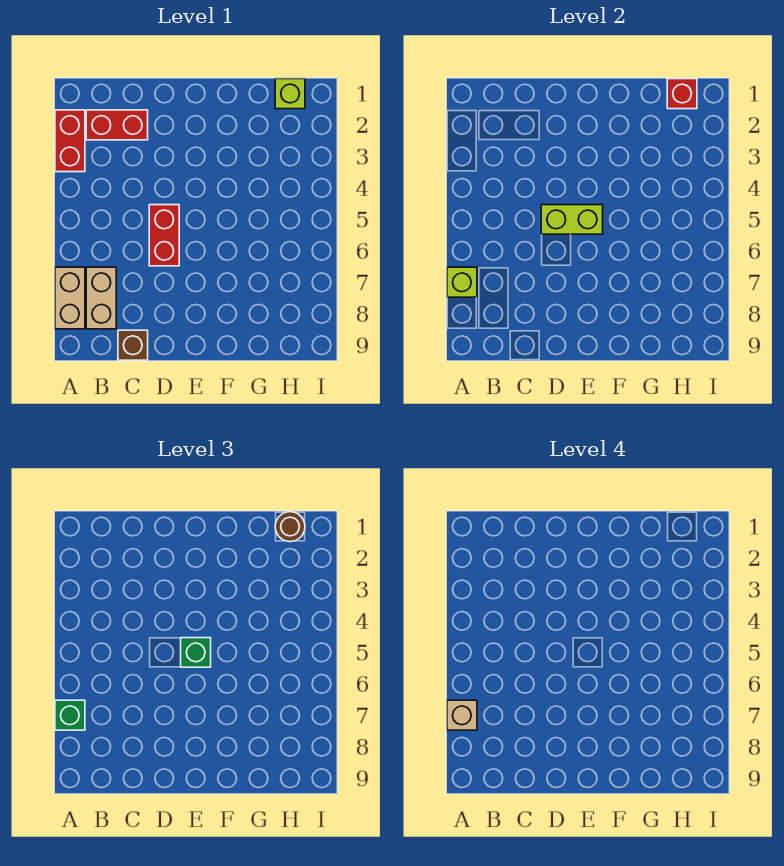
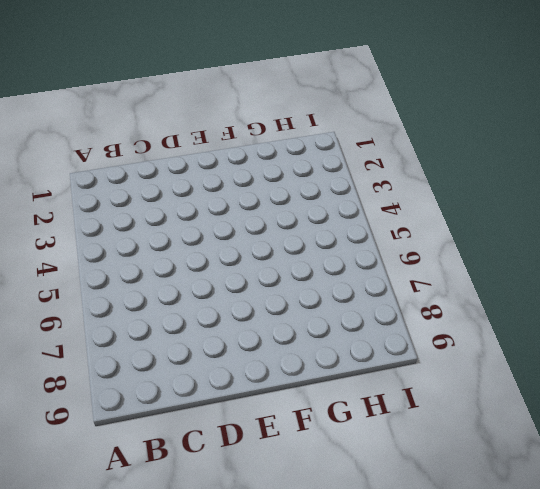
none -> red 1x2 brick [55,110,85,172]
none -> tan 1x2 brick [55,267,85,329]
none -> red 1x2 brick [86,110,148,140]

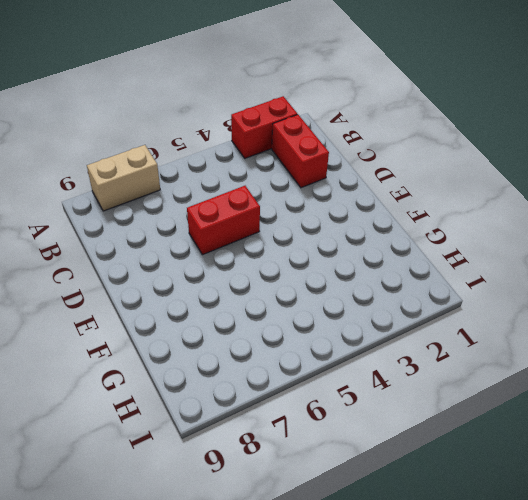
none -> tan 1x2 brick [86,267,116,329]
none -> brown 1x1 brick [118,330,148,360]
none -> lime 1x1 brick [275,79,305,109]

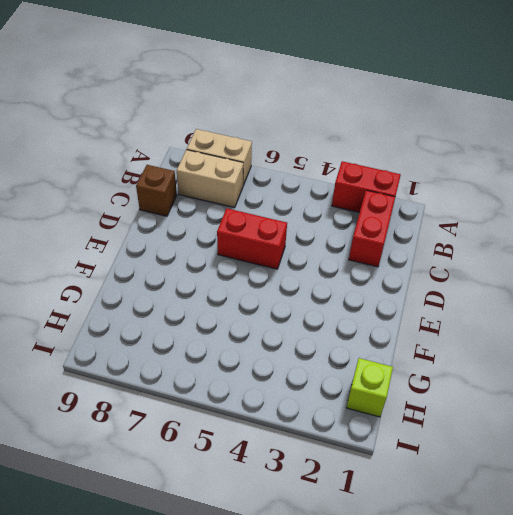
none -> lime 1x1 brick [447,267,477,297]
none -> lime 1x2 brick [541,205,603,234]
none -> red 1x1 brick [667,79,697,109]

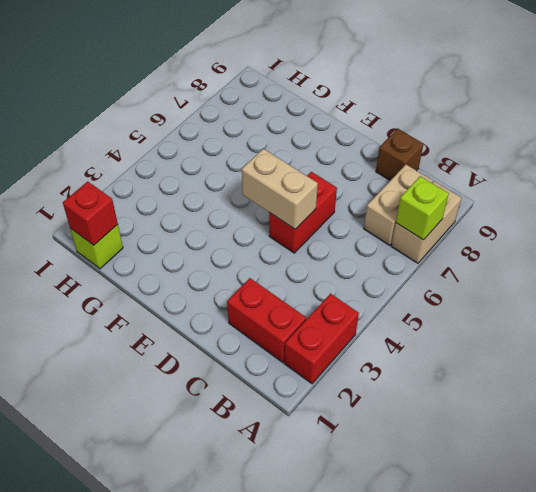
tan 1x2 brick [242,149,318,229] -> lime 1x2 brick [541,205,603,234]
none -> green 1x1 brick [55,700,85,730]
none -> green 1x1 brick [181,638,211,667]
none -> brown 1x1 round brick [275,512,305,542]

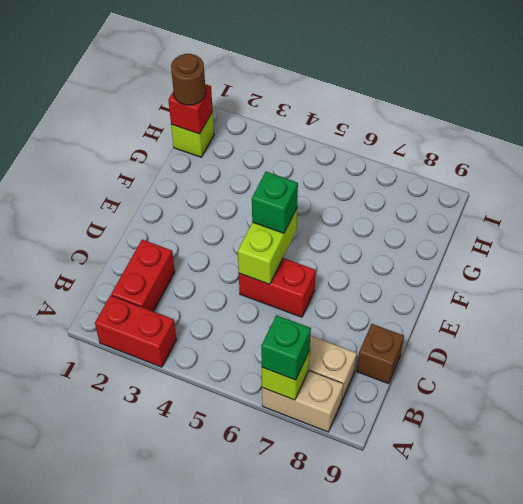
none -> tan 1x1 brick [447,700,477,730]

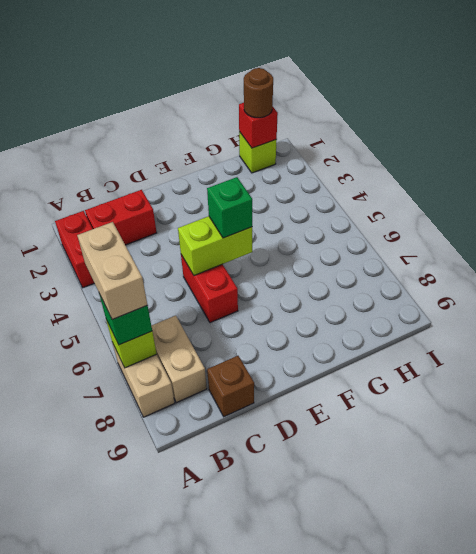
tan 1x2 brick [77,222,147,320] -> tan 1x1 brick [447,700,477,730]

